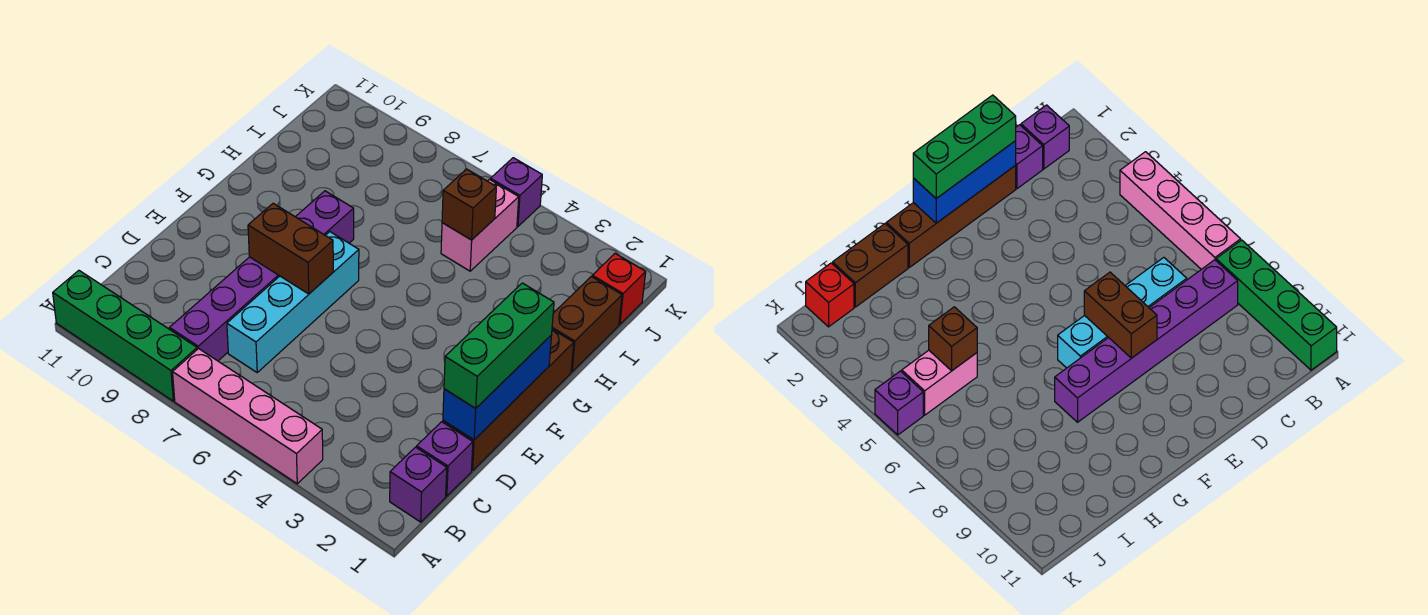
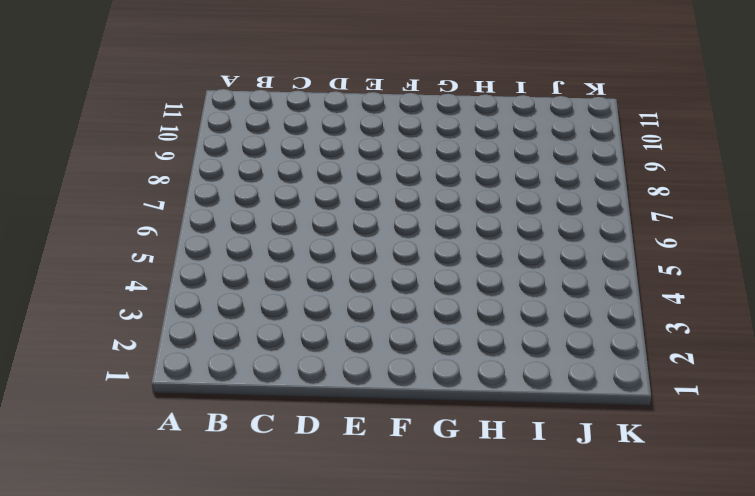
none -> pink 1x4 brick [173,348,323,484]
none -> green 1x4 brick [53,270,197,401]
none -> purple 1x1 brick [390,447,447,522]

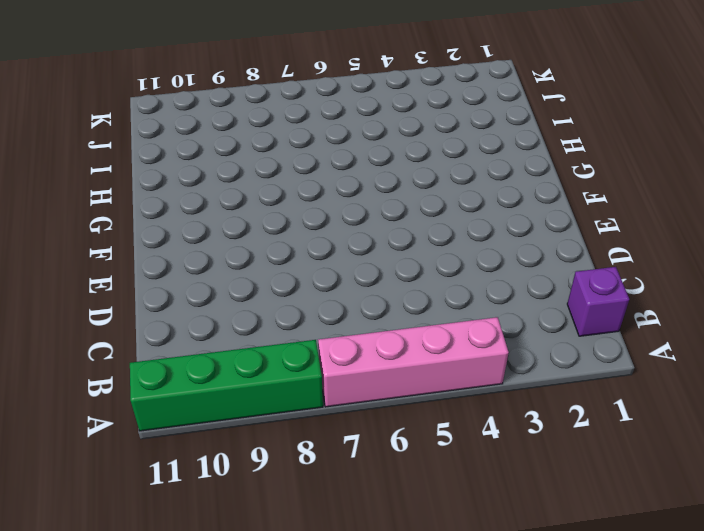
none -> purple 1x6 brick [170,191,354,361]
none -> purple 1x1 brick [417,422,473,496]
none -> cyan 1x4 brick [227,232,359,372]

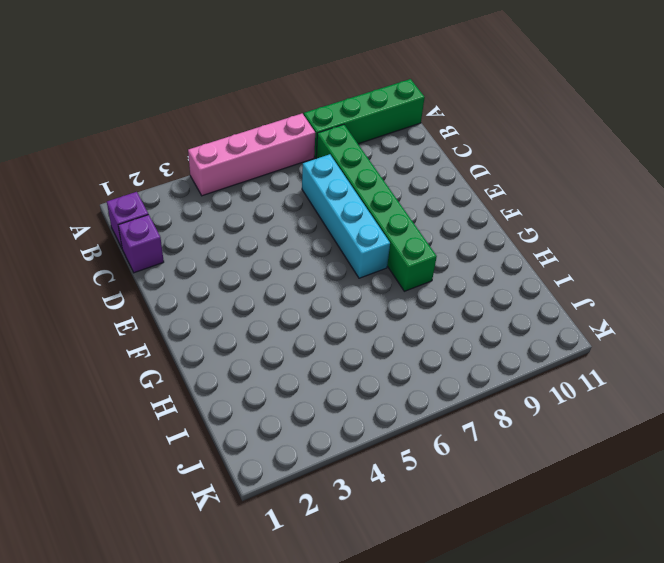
green 1x6 brick [316,124,437,291] -> purple 1x6 brick [170,191,354,361]
none -> brown 1x4 brick [443,329,574,470]
none -> brown 1x2 brick [552,277,622,372]
none -> pink 1x2 brick [441,179,519,271]

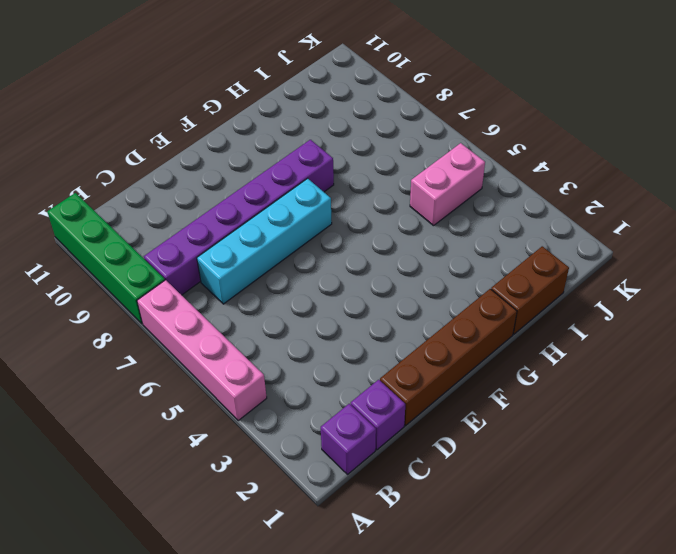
none -> red 1x1 brick [592,254,646,324]
none -> purple 1x1 brick [490,158,542,226]
none -> blue 1x3 brick [443,335,552,440]

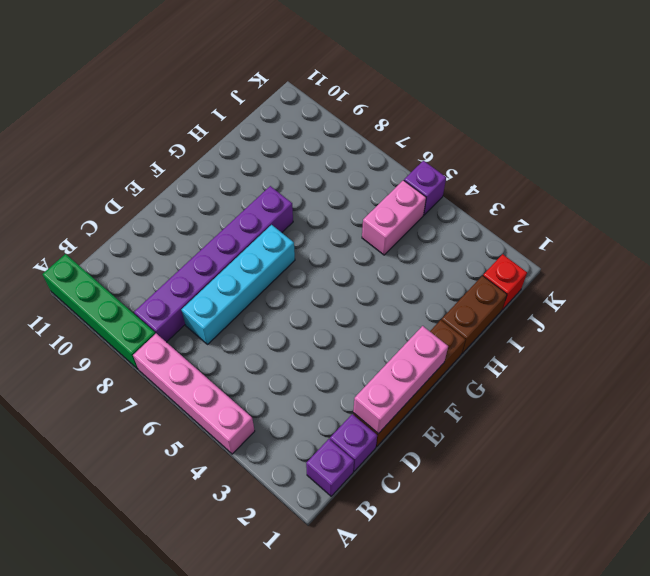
pink 1x3 brick [353,326,448,434] -> blue 1x3 brick [443,335,552,440]
none -> brown 1x2 brick [248,203,333,294]
none -> brown 1x1 brick [442,169,496,240]
none -> green 1x3 brick [444,283,554,408]

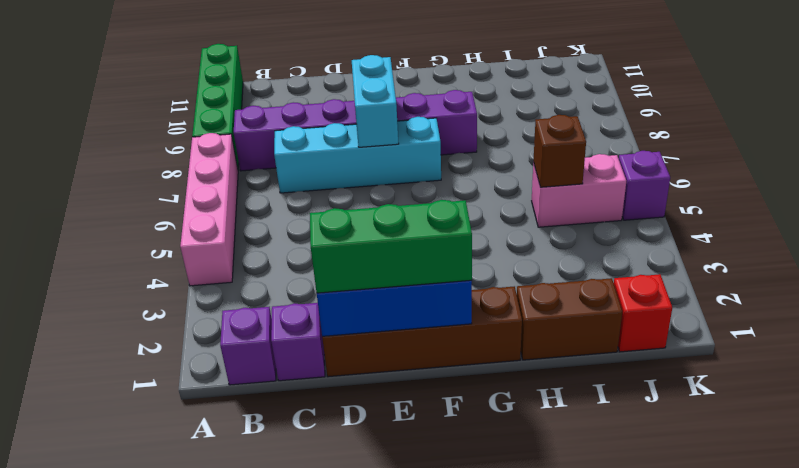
cyan 1x2 brick [352,55,399,147] -> brown 1x2 brick [248,203,333,294]

